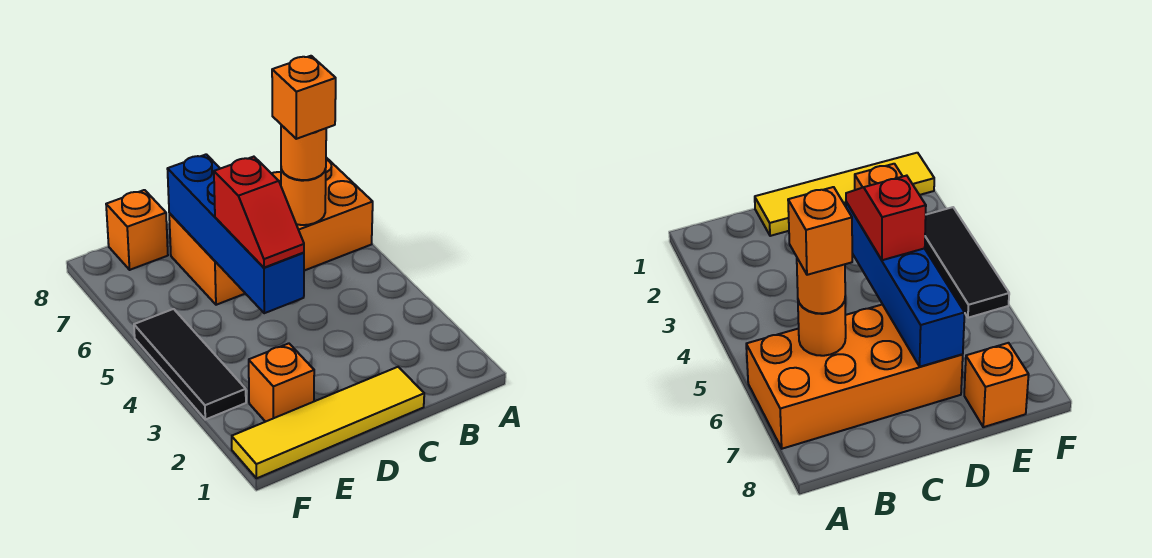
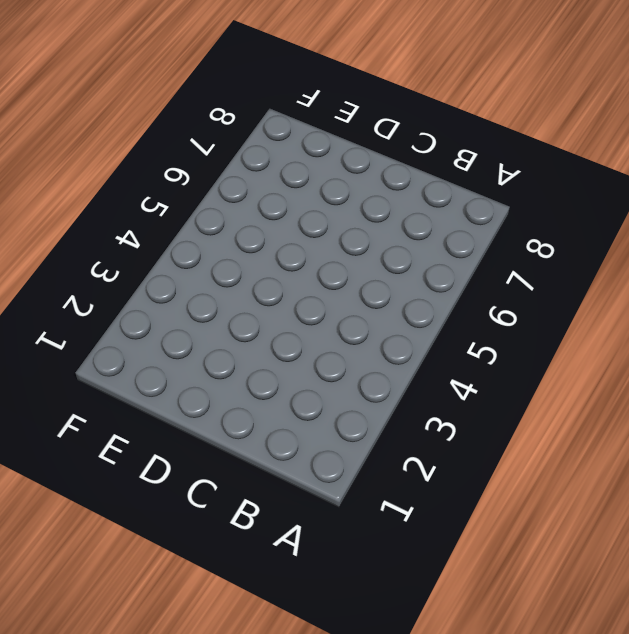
none -> orange 2x4 brick [169,158,373,305]
none -> yellow 1x4 tile [232,367,424,478]

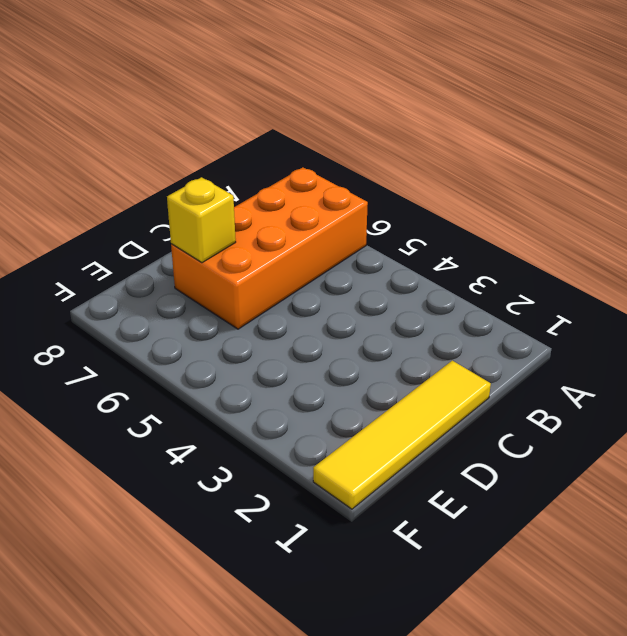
yellow 1x1 brick [167,177,236,263] -> blue 1x4 brick [168,154,304,313]
none -> orange 1x1 brick [249,343,314,422]
none -> orange 1x1 brick [106,190,168,270]

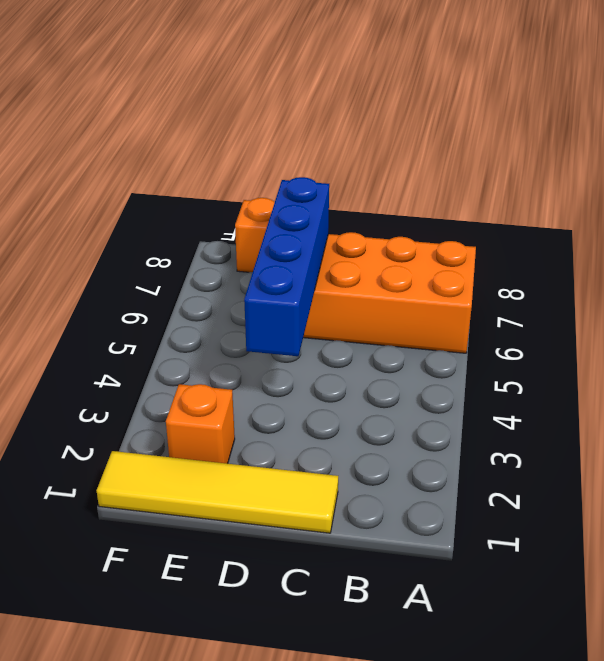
none -> black 1x3 tile [134,309,246,420]
none -> orange 1x1 round brick [281,169,326,225]

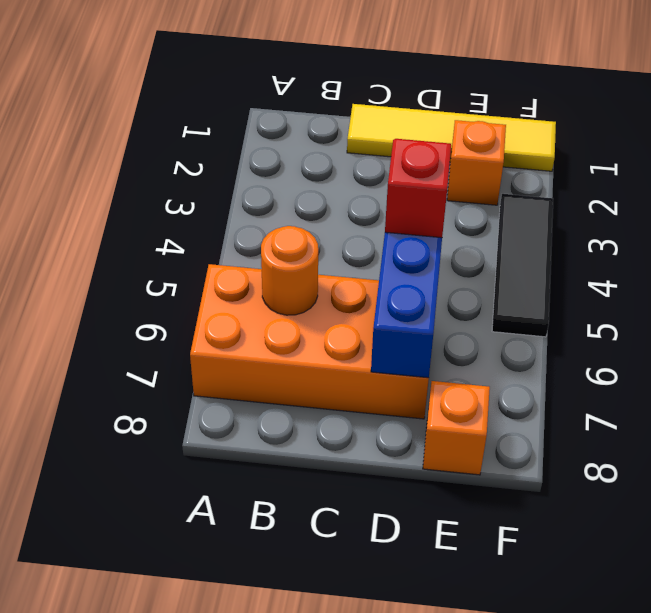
none -> orange 1x1 round brick [281,125,326,180]
none -> orange 1x1 brick [272,56,336,139]

